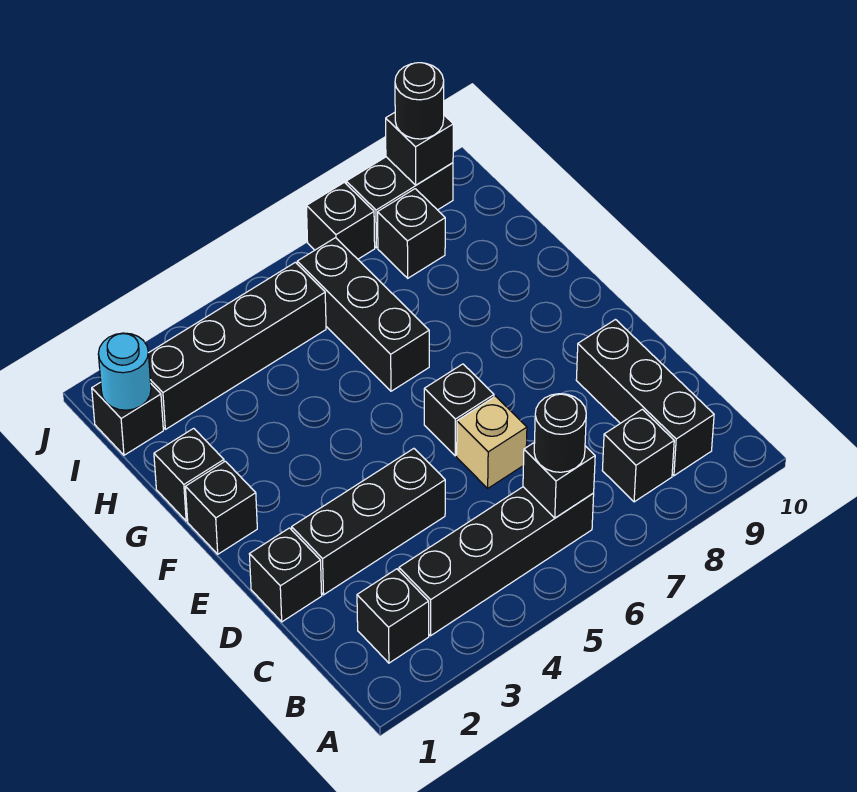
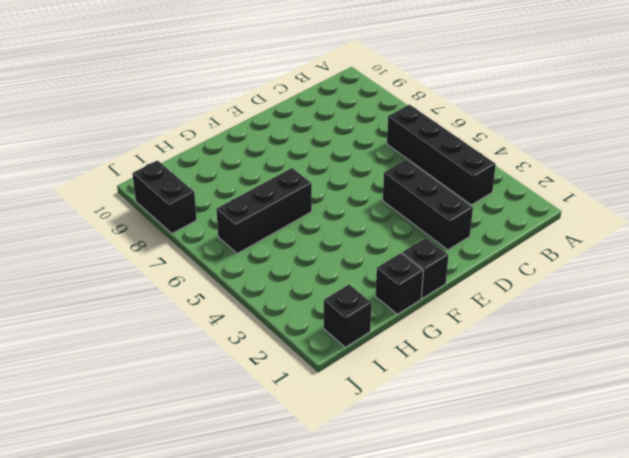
none -> black 1x1 brick [357,569,429,663]
none -> black 1x1 brick [602,409,674,502]
none -> black 1x3 brick [576,320,714,476]

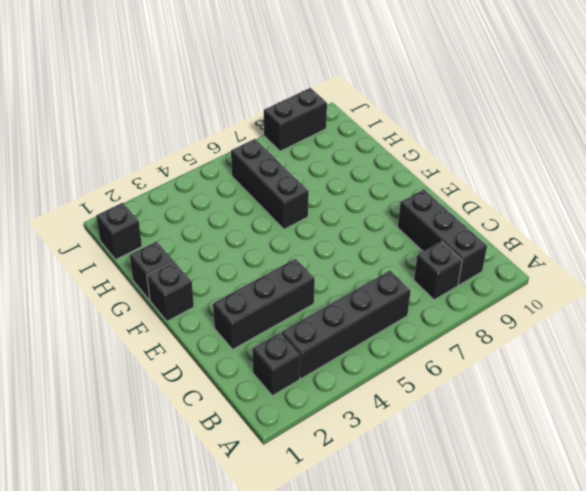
none -> black 1x1 brick [249,528,322,622]
none -> tan 1x1 brick [457,396,527,488]
none -> black 1x1 brick [424,364,494,456]

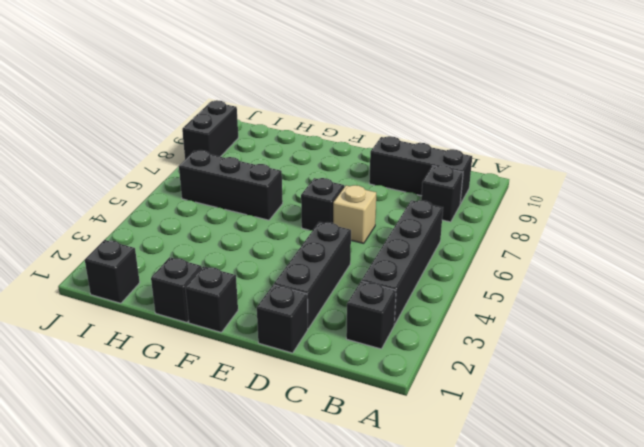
none -> black 1x4 brick [149,262,326,429]
none -> black 1x1 brick [378,189,445,278]
none -> black 1x1 brick [306,182,375,259]

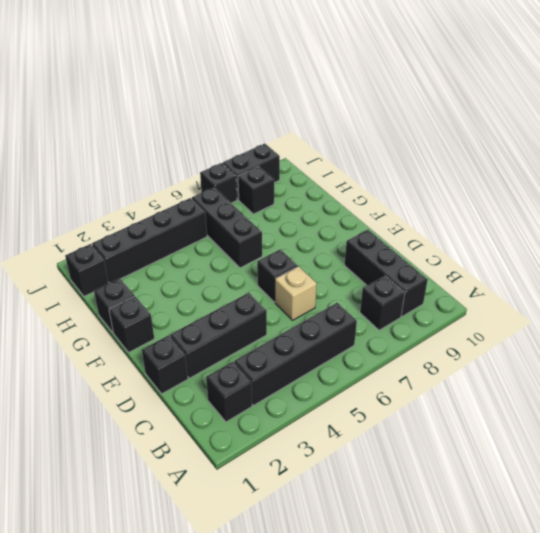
none -> black 1x1 brick [523,442,595,518]
none -> cyan 1x1 round brick [98,333,151,410]
none -> black 1x1 brick [386,112,453,185]

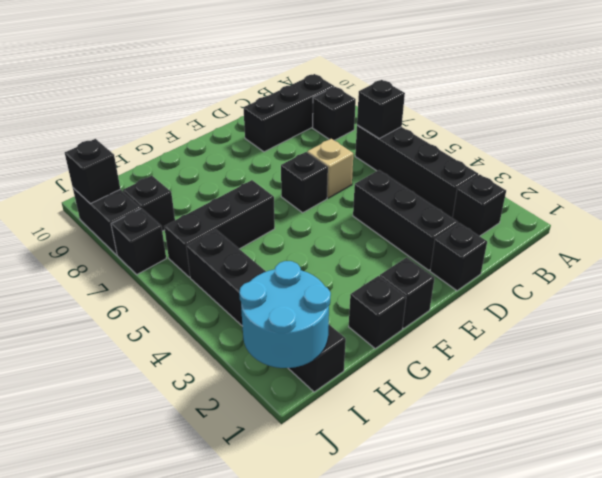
cyan 2x2 round brick [239,261,331,368] -> cyan 1x1 round brick [98,333,151,410]
none -> black 1x1 round brick [534,394,586,472]
none -> black 1x1 round brick [395,63,444,139]

